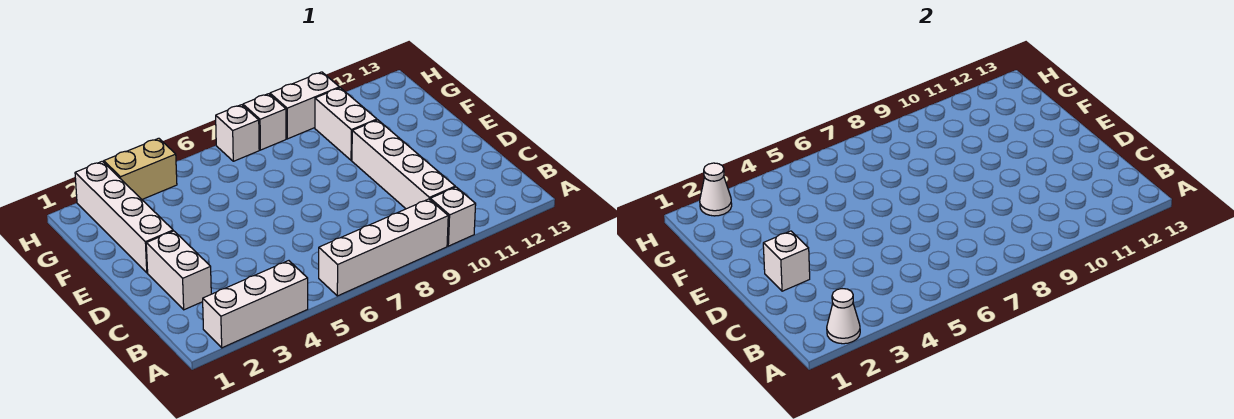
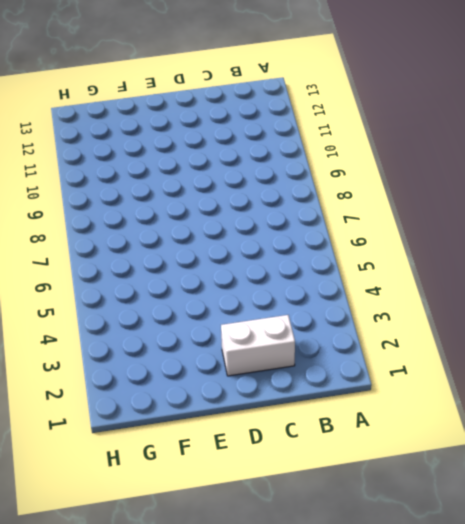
none -> white 1x3 brick [203,261,308,348]
none -> white 1x4 brick [319,199,448,296]
none -> white 1x1 brick [430,187,476,246]

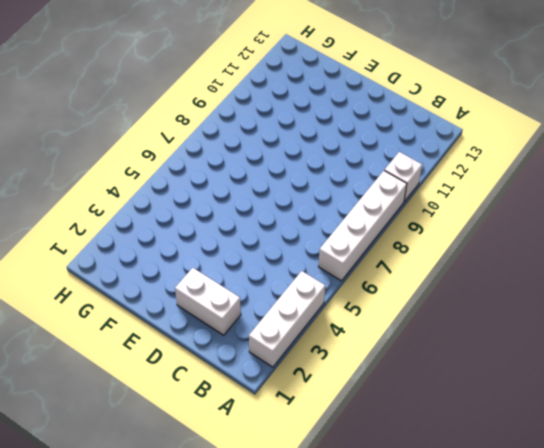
none -> white 1x4 brick [352,120,455,209]
none -> white 1x4 brick [75,161,173,273]
none -> white 1x2 brick [315,88,377,160]

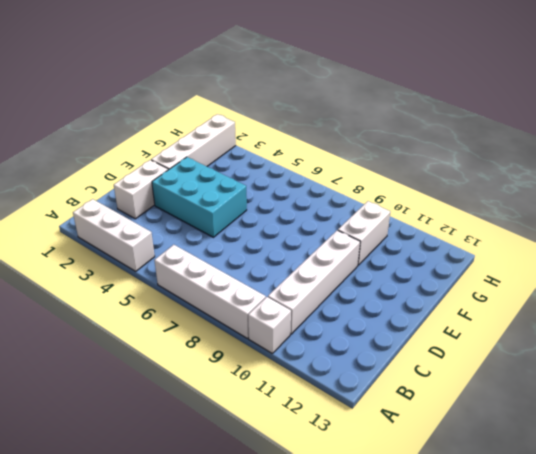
cyan 2x3 brick [152,157,247,237] -> none
none -> tan 1x2 brick [104,138,177,199]
none -> white 1x1 brick [216,105,259,161]
none -> white 1x1 brick [243,94,286,150]

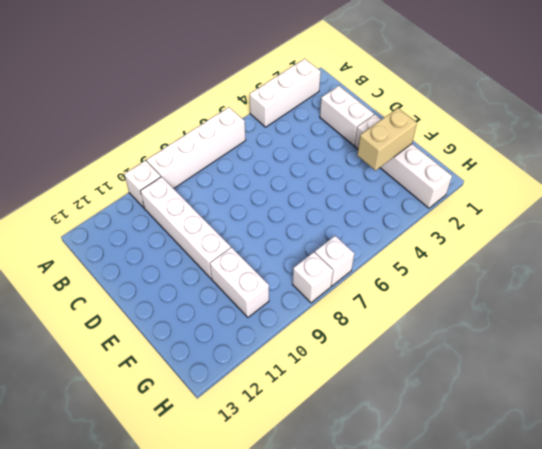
tan 1x2 brick [357,108,417,171] -> tan 1x2 brick moved to [104,138,177,199]
none -> white 1x2 brick [270,72,339,139]
none -> white 1x1 cone [827,289,860,344]
none -> white 1x1 brick [763,231,810,291]

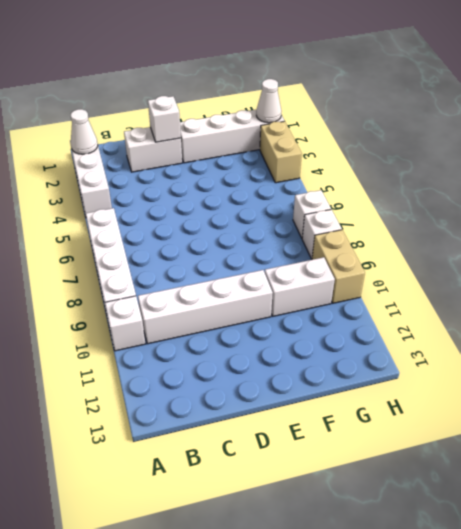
tan 1x2 brick [312,230,365,303] -> white 1x2 brick [270,72,339,139]

